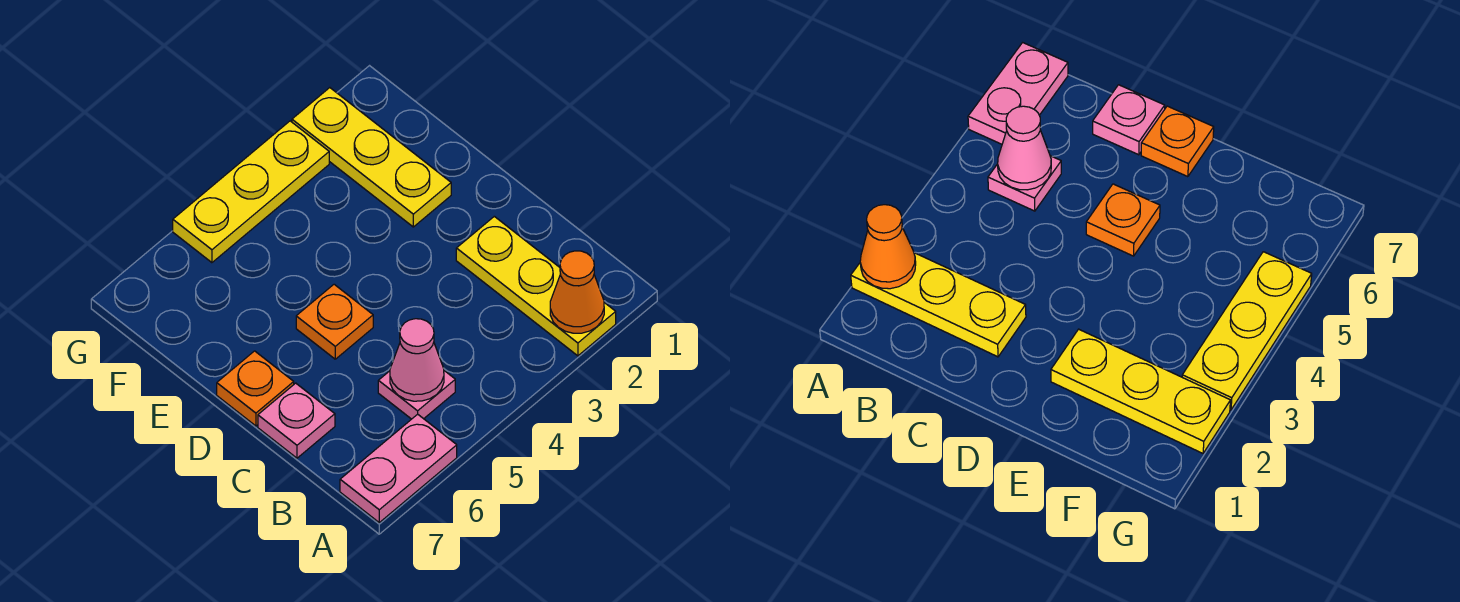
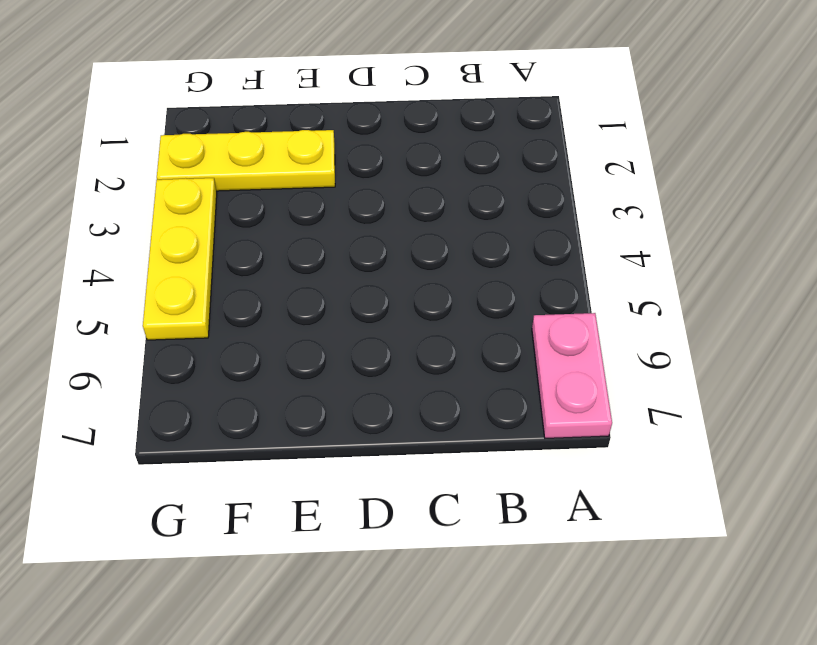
none -> yellow 1x3 plate [456,216,616,356]
none -> pink 1x1 plate [378,371,455,419]

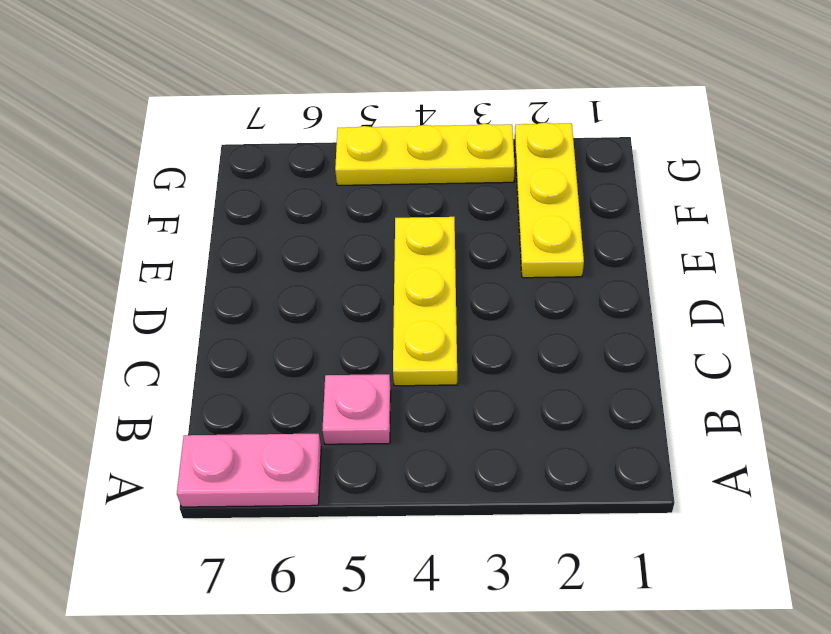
yellow 1x3 plate [393,217,457,386] -> yellow 1x3 plate moved to [456,216,616,356]
none -> pink 1x1 plate [258,383,335,458]
none -> orange 1x1 plate [296,284,373,359]

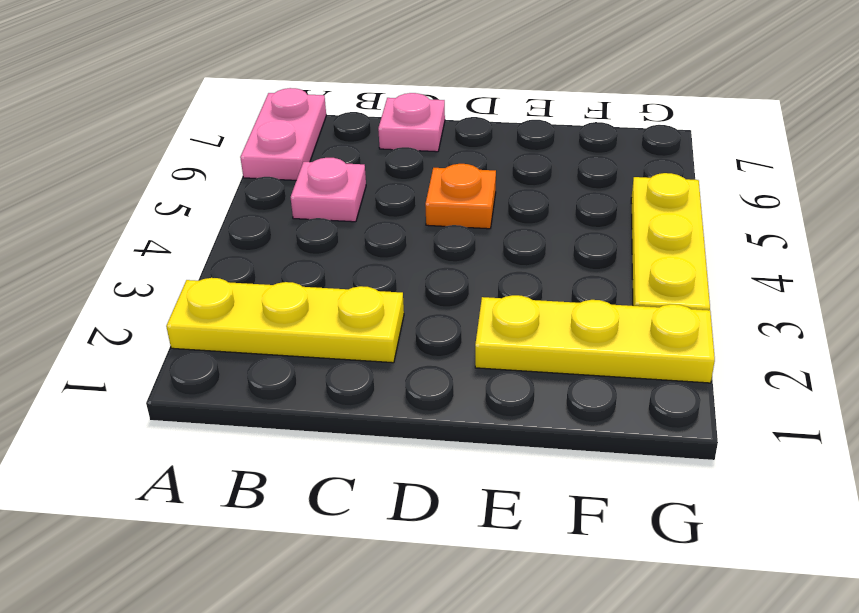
none -> orange 1x1 plate [217,351,294,426]
none -> orange 1x1 cone [550,251,604,333]

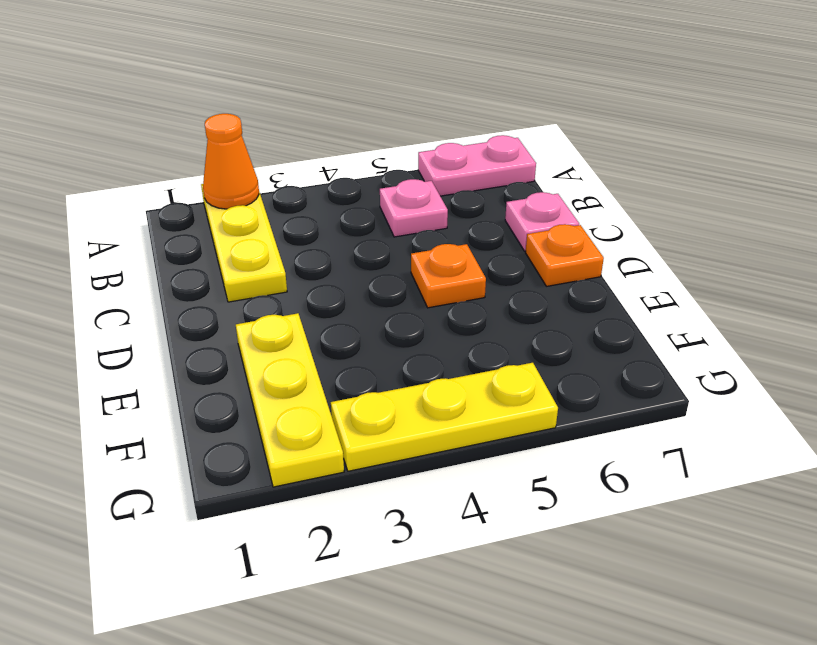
none -> pink 1x1 cone [390,319,444,401]

